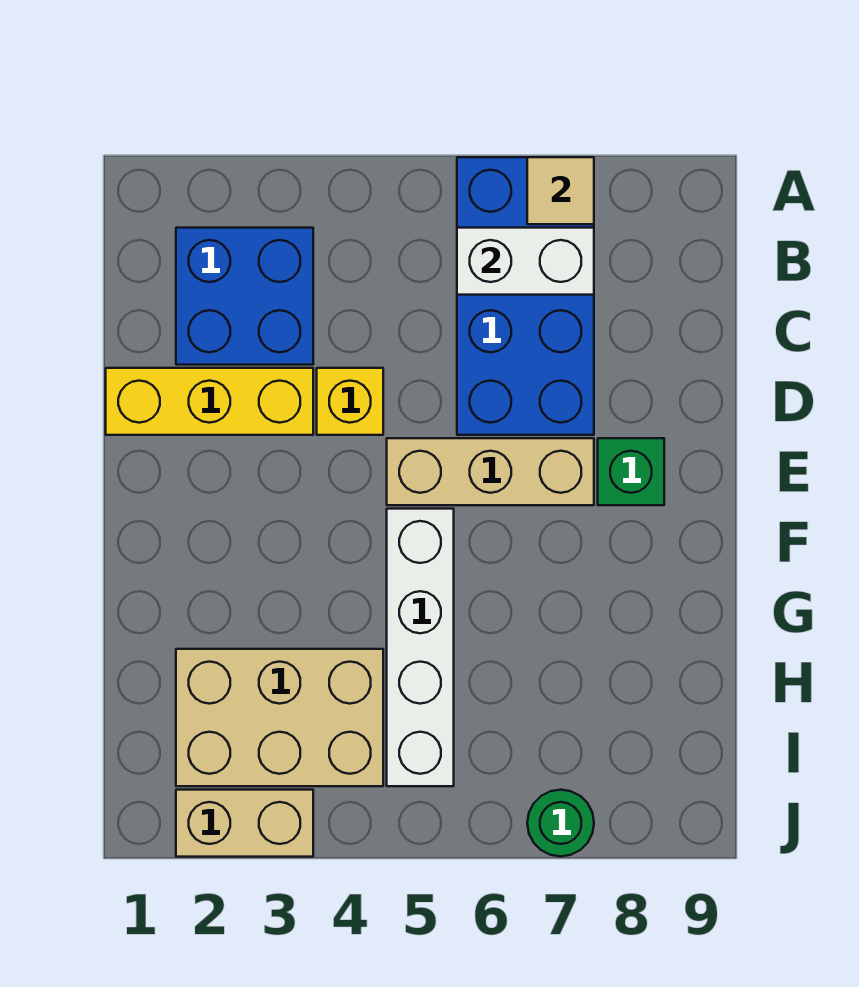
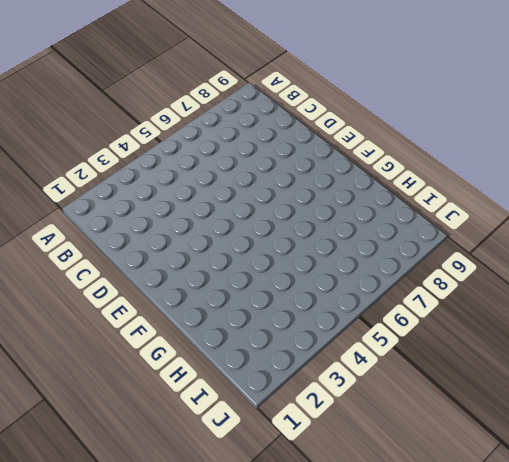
none -> blue 2x4 brick [457,157,594,435]
none -> blue 2x2 brick [176,228,313,365]
none -> yellow 1x3 brick [106,368,313,435]

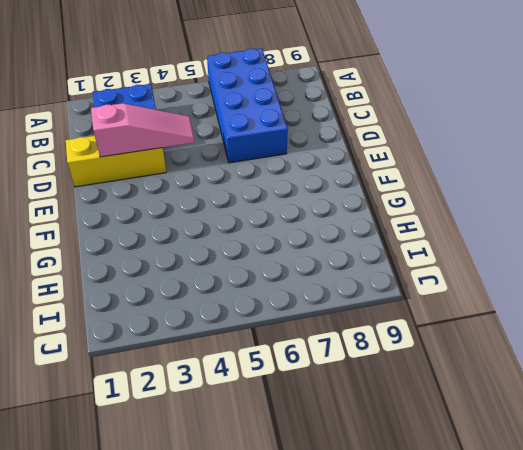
pink 1x3 slope [91,103,194,157] -> none
none -> yellow 1x1 brick [317,368,383,435]
none -> tan 1x3 brick [387,438,594,505]
none -> green 1x1 brick [598,438,664,505]

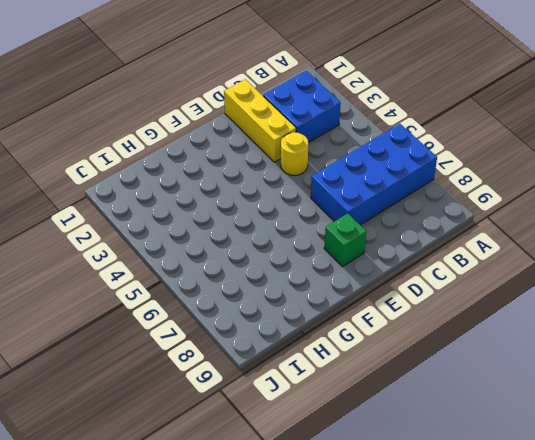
yellow 1x1 round brick [281,132,308,176] -> yellow 1x1 brick [317,368,383,435]
none -> tan 1x3 brick [387,438,594,505]
none -> white 1x4 brick [387,509,454,786]
none -> tan 2x3 brick [176,649,383,786]

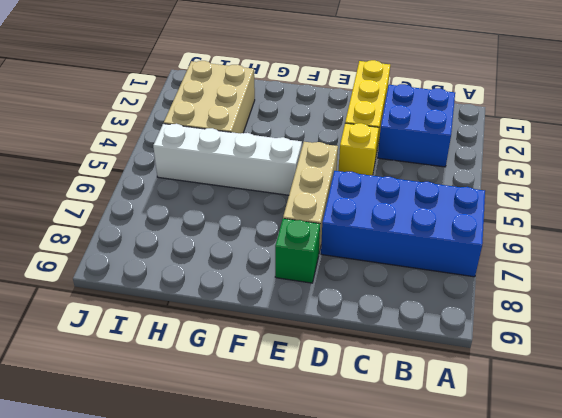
none -> tan 1x2 brick [176,790,313,857]
none -> green 1x1 round brick [527,790,594,856]
none -> tan 1x1 tile [527,157,594,224]

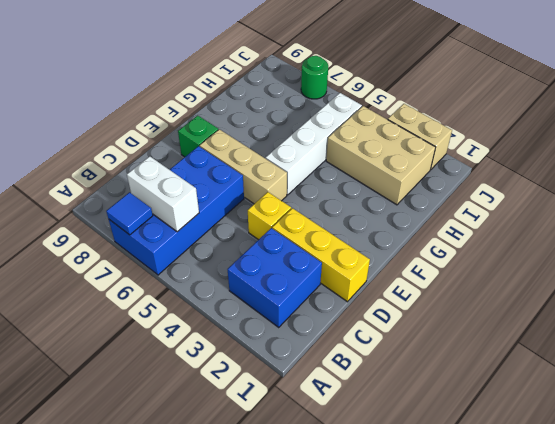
blue 1x1 tile [106,192,153,235] -> tan 1x1 tile [527,157,594,224]

